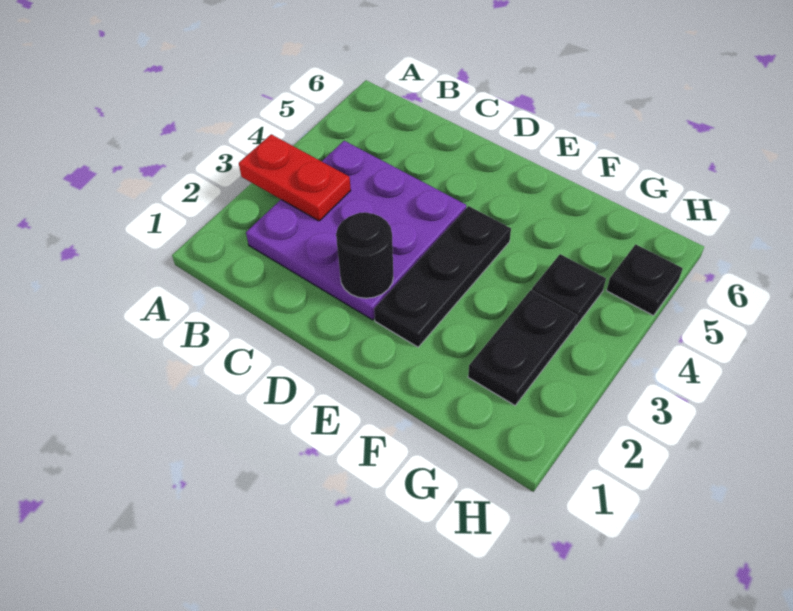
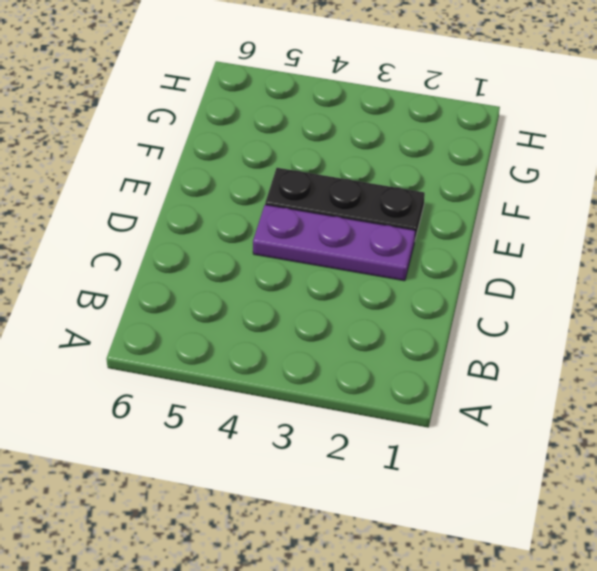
purple 1x3 plate [253,205,415,281] -> purple 3x3 plate [246,141,466,320]
none -> black 1x2 plate [468,290,578,405]
none -> black 1x1 plate [532,254,606,326]

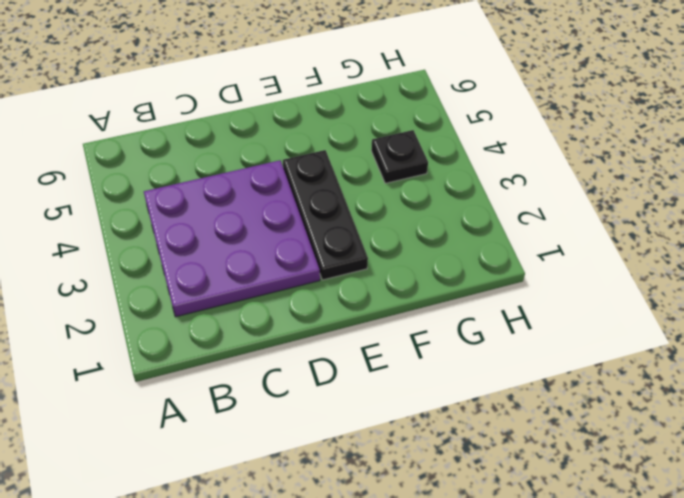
none -> black 1x2 plate [468,290,578,405]
none -> black 1x1 plate [607,244,683,316]

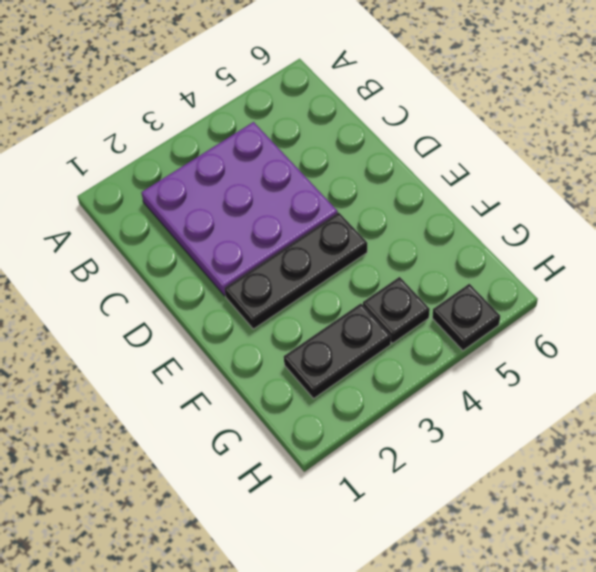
none -> red 1x2 plate [239,134,351,221]
none -> black 1x1 round brick [336,212,393,298]

